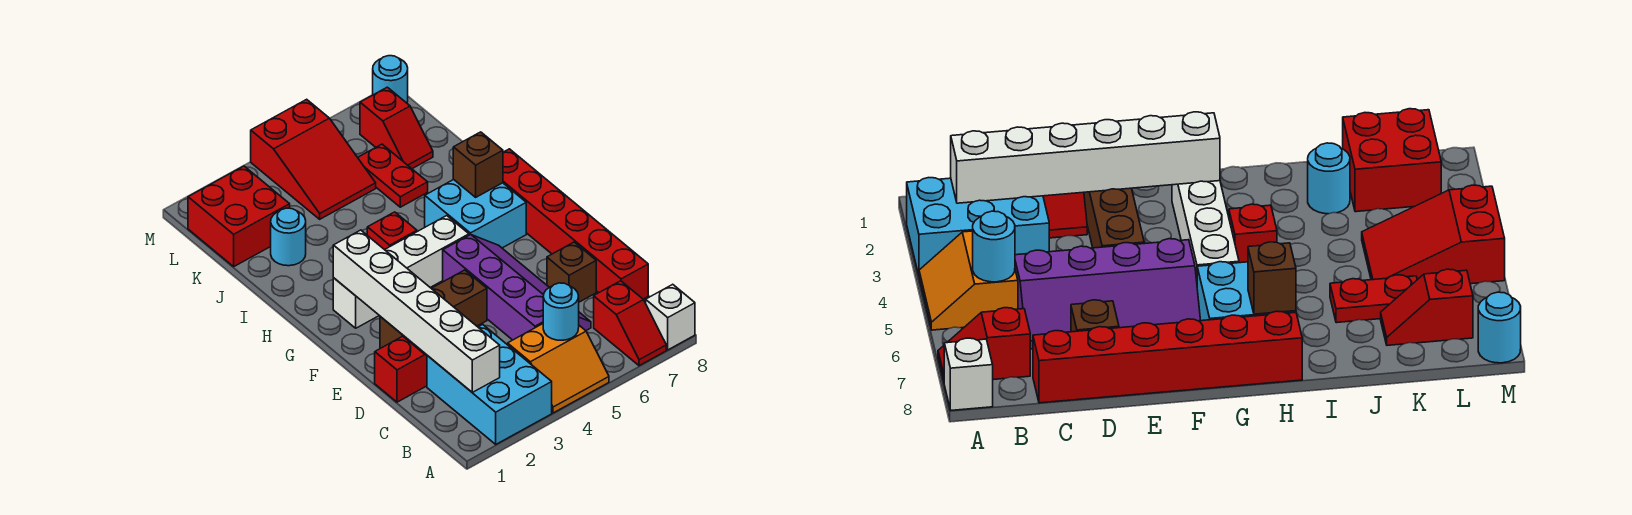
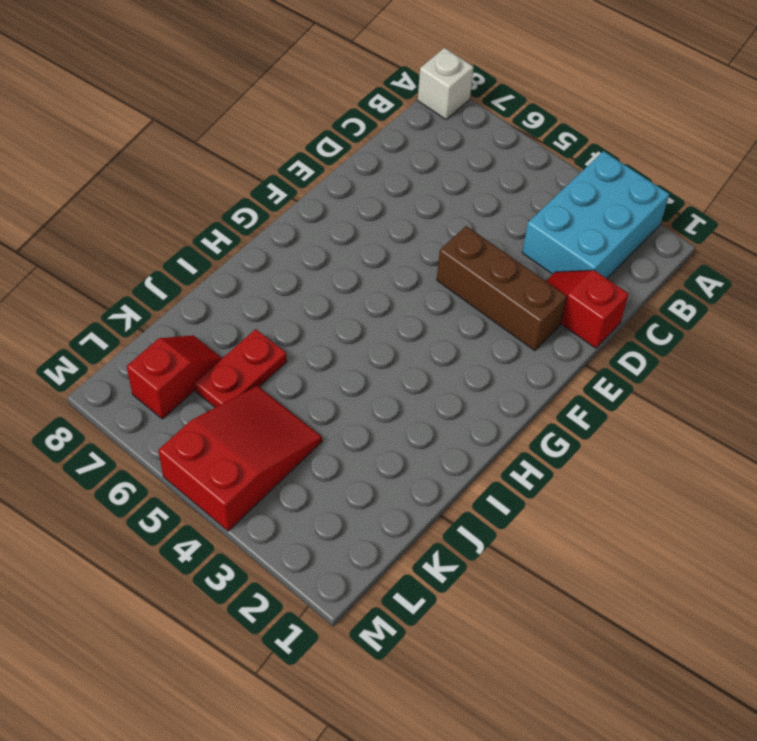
none -> orange 2x2 slope [508,324,609,413]
none -> red 1x2 slope [594,281,666,366]
none -> purple 2x4 slope [443,234,591,340]

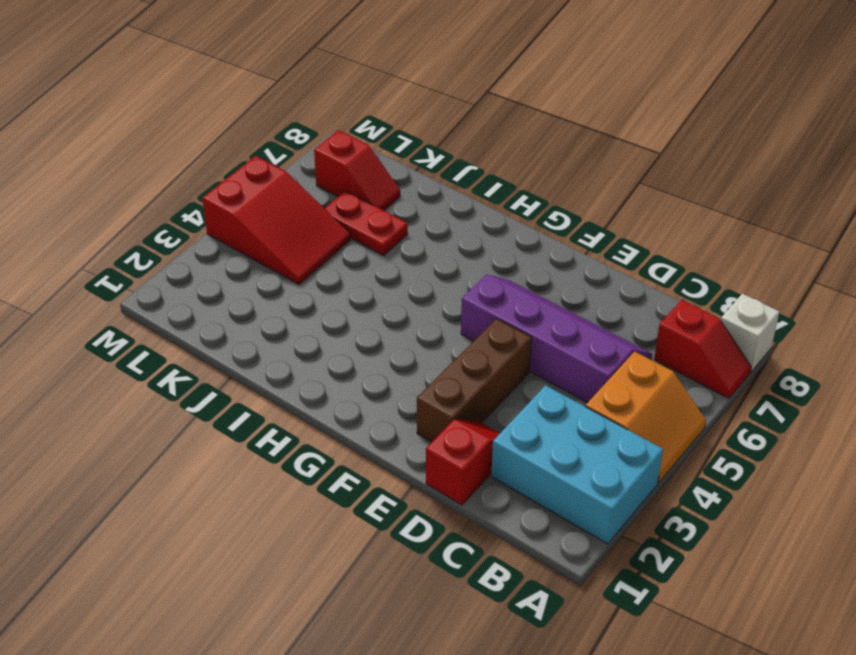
none -> red 1x6 brick [503,149,648,299]
none -> brown 1x1 brick [547,242,596,302]
none -> white 1x4 brick [333,216,469,328]

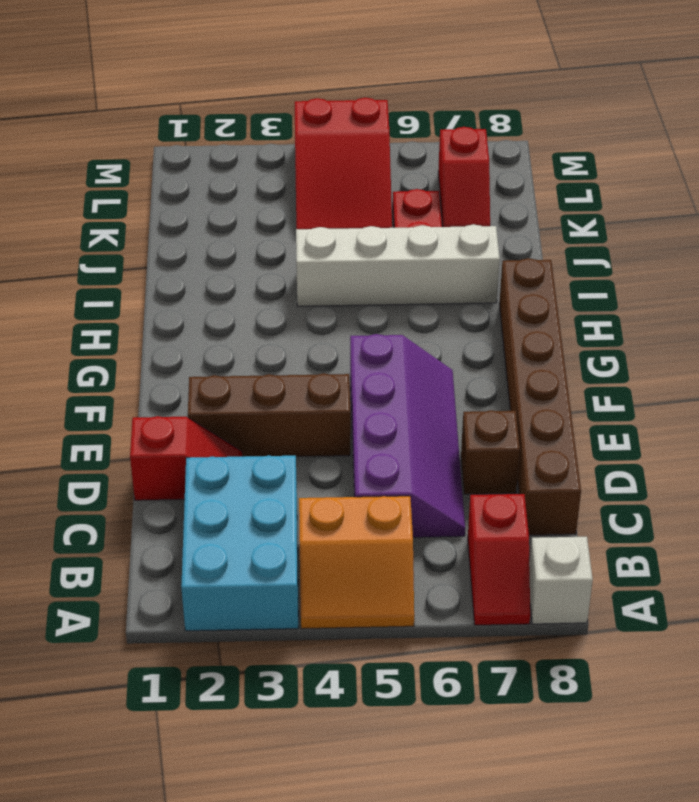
brown 1x6 brick [499,258,581,535] -> red 1x6 brick [503,149,648,299]
white 1x4 brick [296,224,500,306] -> white 1x4 brick moved to [333,216,469,328]
none -> cyan 2x2 brick [425,180,526,248]
none -> red 1x1 brick [367,212,417,250]
none -> cyan 1x1 round brick [271,208,306,266]

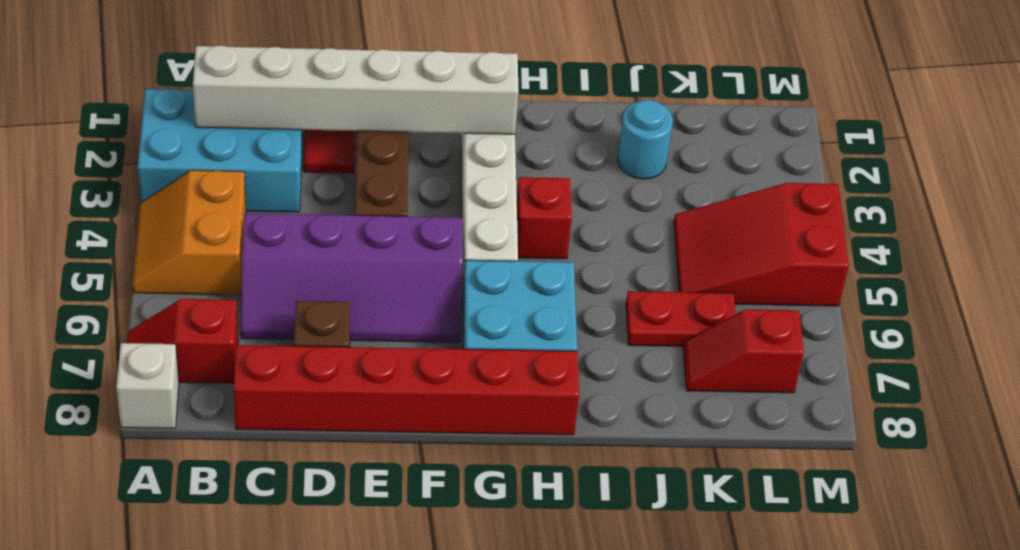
none -> red 2x2 brick [188,166,290,266]
none -> cyan 1x1 round brick [373,56,408,103]
none -> cyan 1x1 round brick [543,283,579,340]

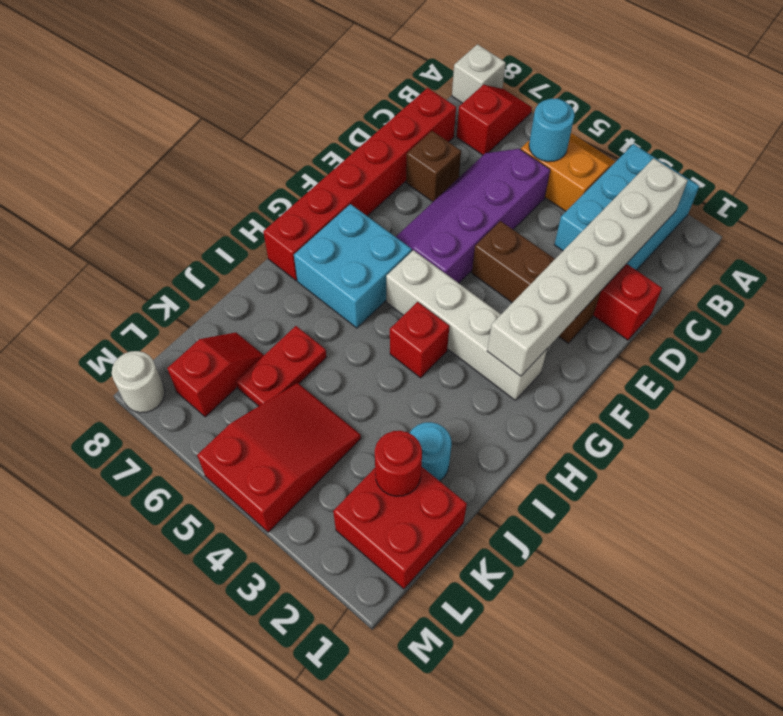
red 1x1 round brick [375,431,422,496] -> none
white 1x1 round brick [112,351,165,413] -> cyan 1x1 round brick [373,56,408,103]
none -> brown 1x1 brick [453,132,503,197]

